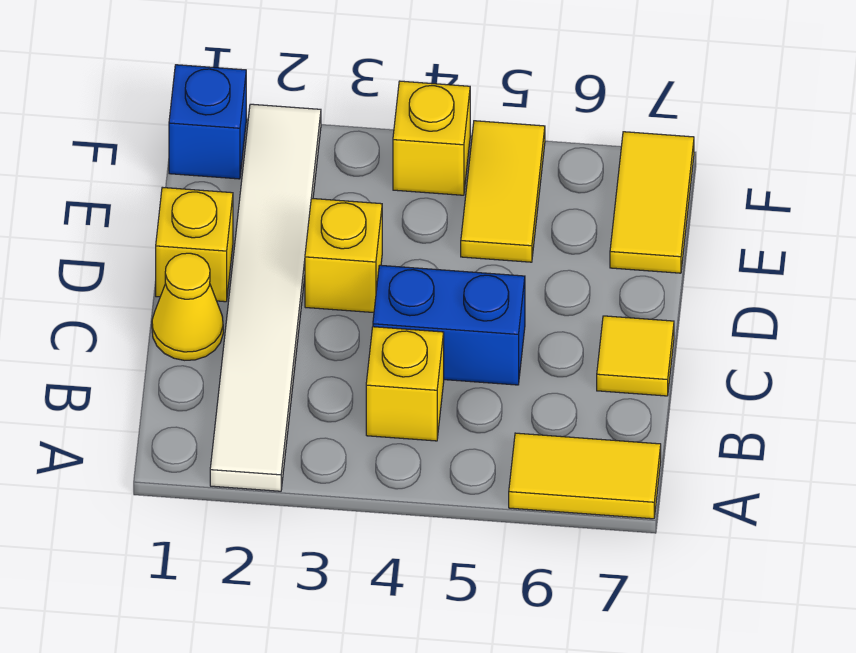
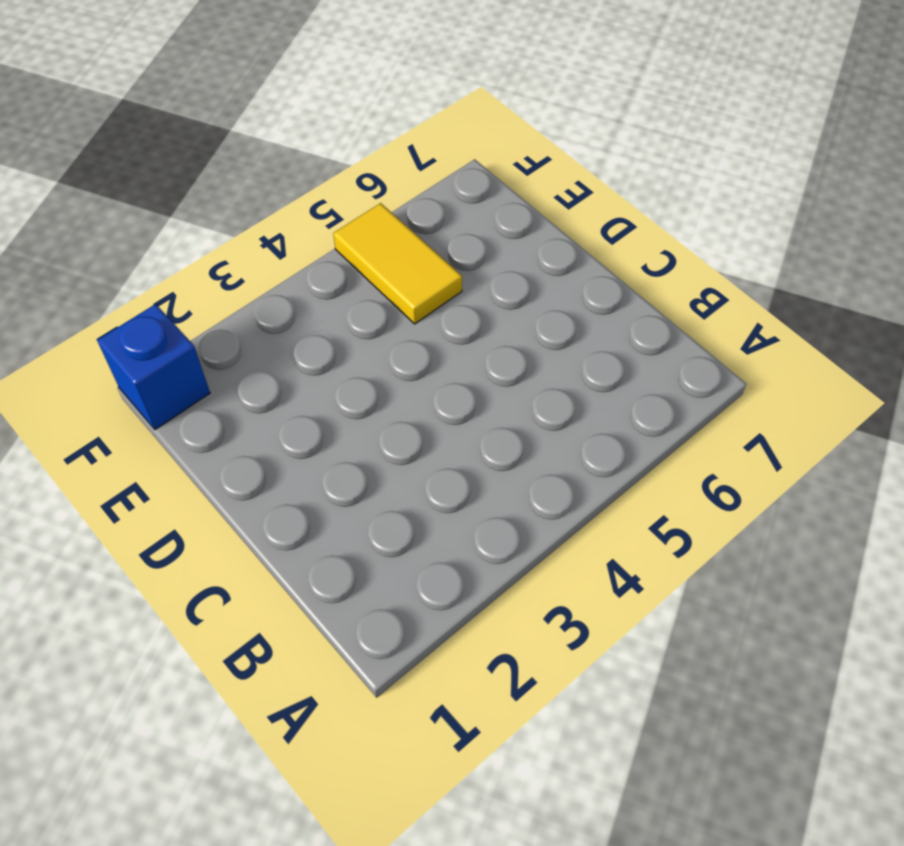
none -> white 1x6 tile [210,104,321,491]
none -> yellow 1x2 tile [509,433,661,519]
none -> yellow 1x1 brick [366,327,444,441]

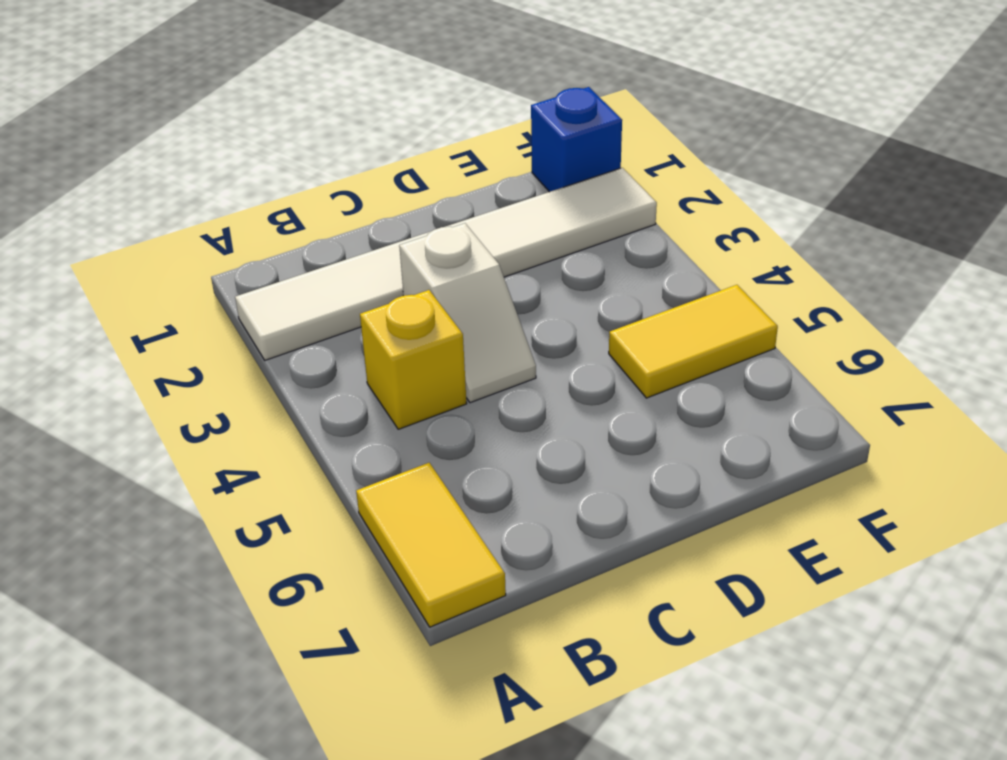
white 1x2 slope [399,223,536,403] -> blue 1x2 brick [373,265,525,385]
none -> yellow 1x1 cone [152,253,223,360]
none -> yellow 1x1 tile [597,316,674,396]
none -> yellow 1x1 brick [156,187,233,302]

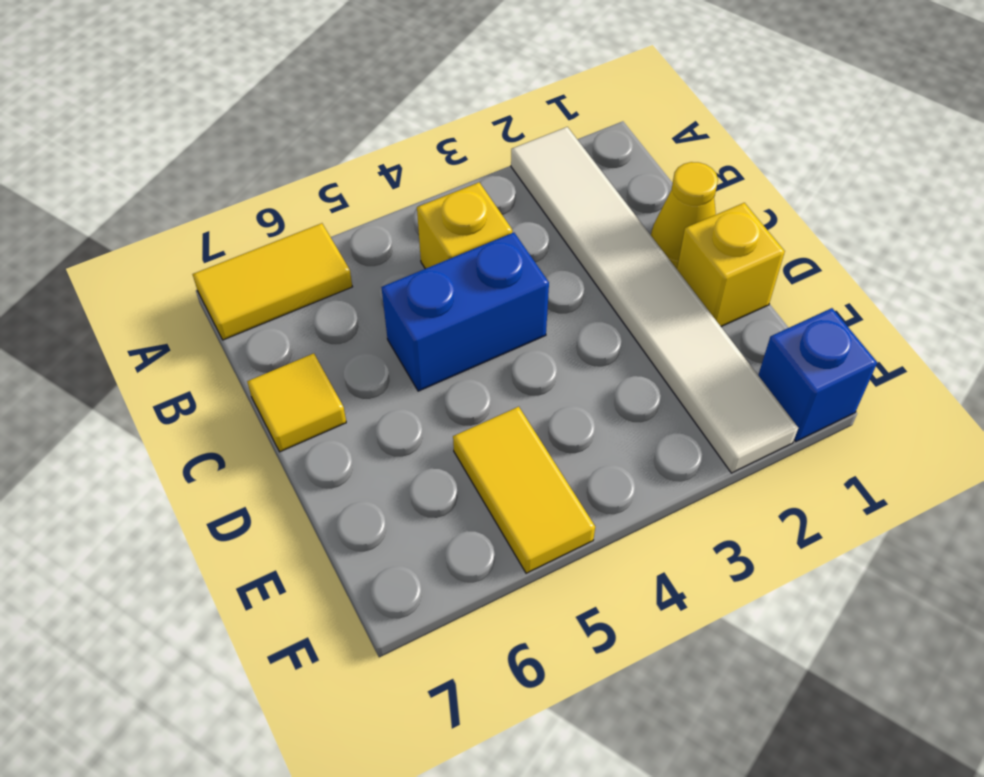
none -> yellow 1x1 brick [305,198,382,313]
none -> yellow 1x2 tile [610,132,694,273]
none -> yellow 1x1 brick [393,81,470,195]

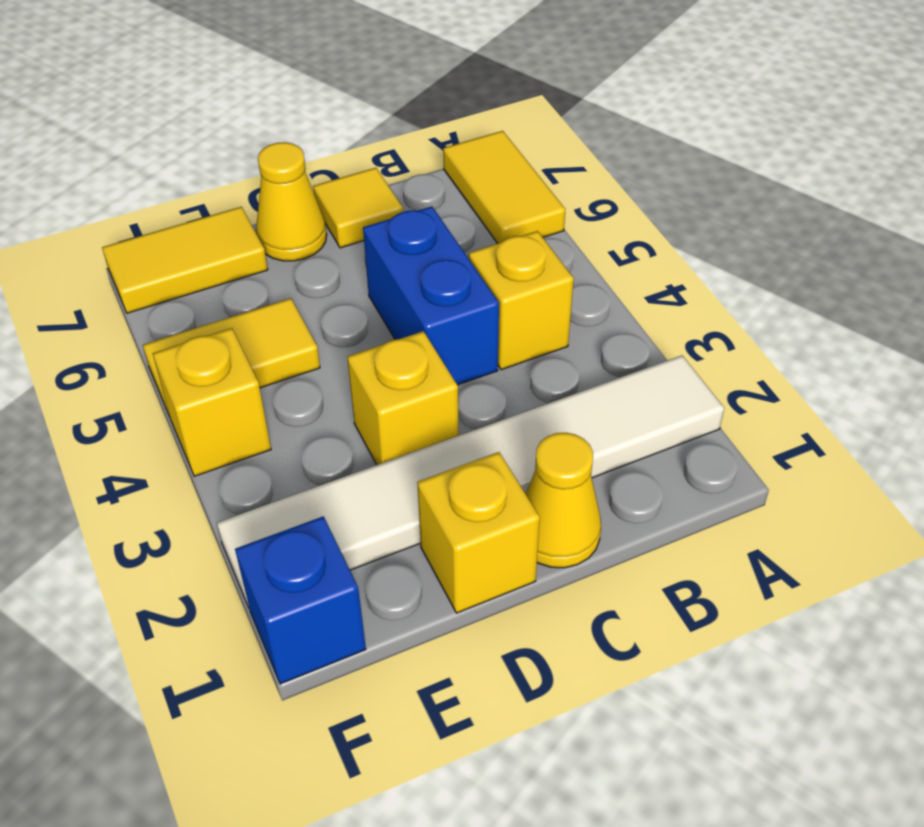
yellow 1x1 cone [256,142,327,261] -> none

